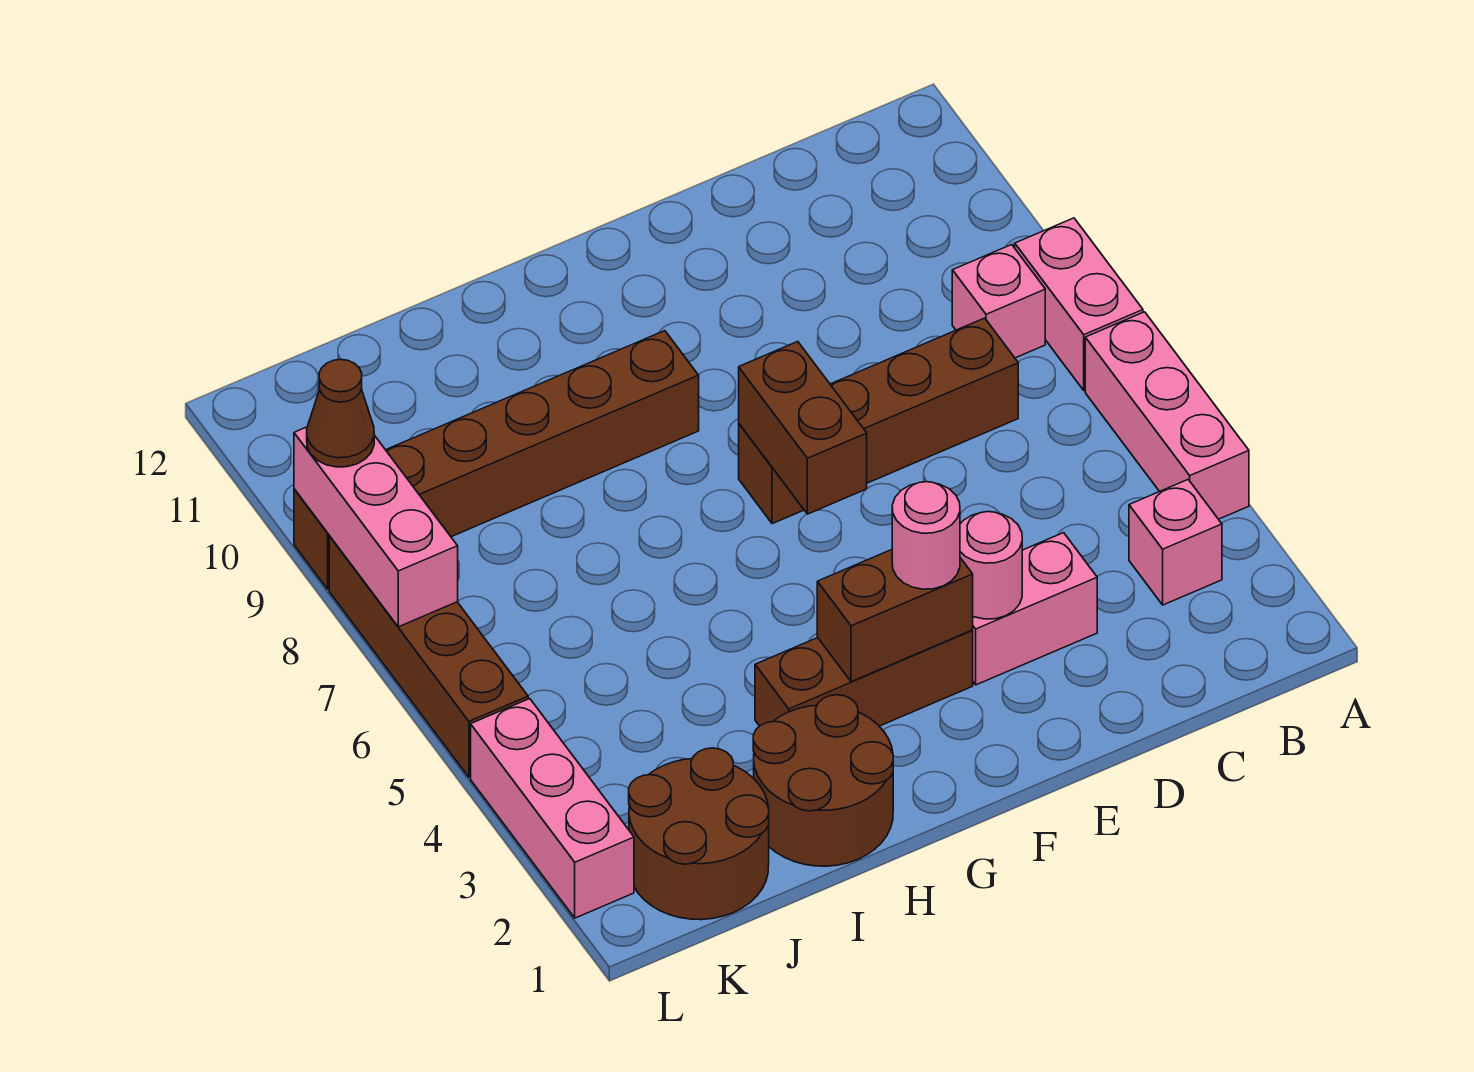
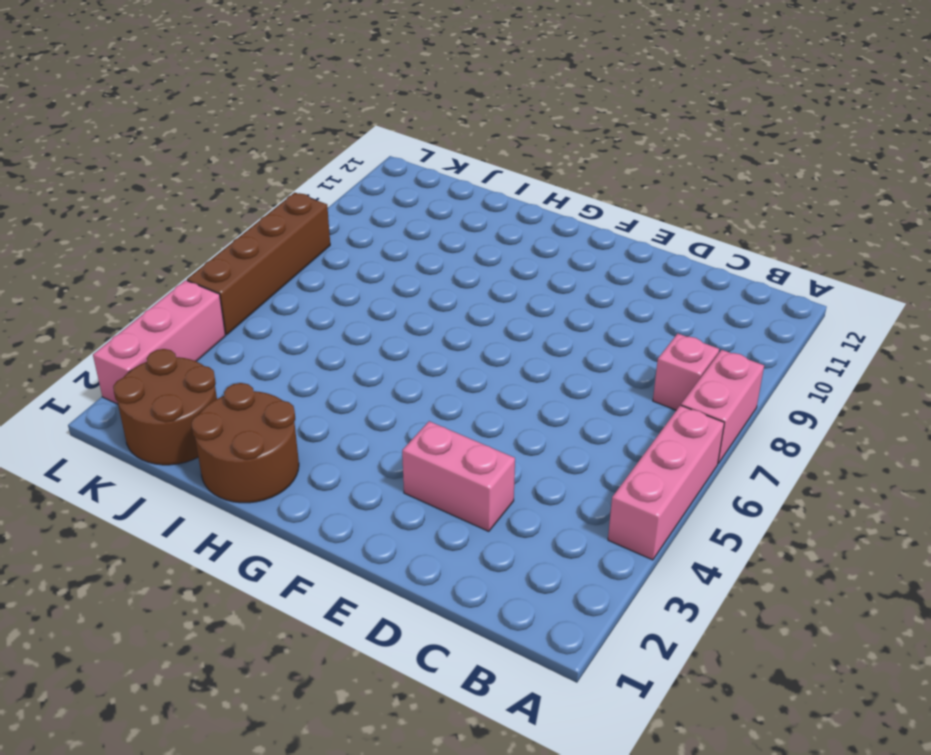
none -> pink 1x1 brick [1129,480,1222,605]
none -> brown 1x4 brick [739,318,1018,524]
none -> brown 1x3 brick [755,630,973,726]

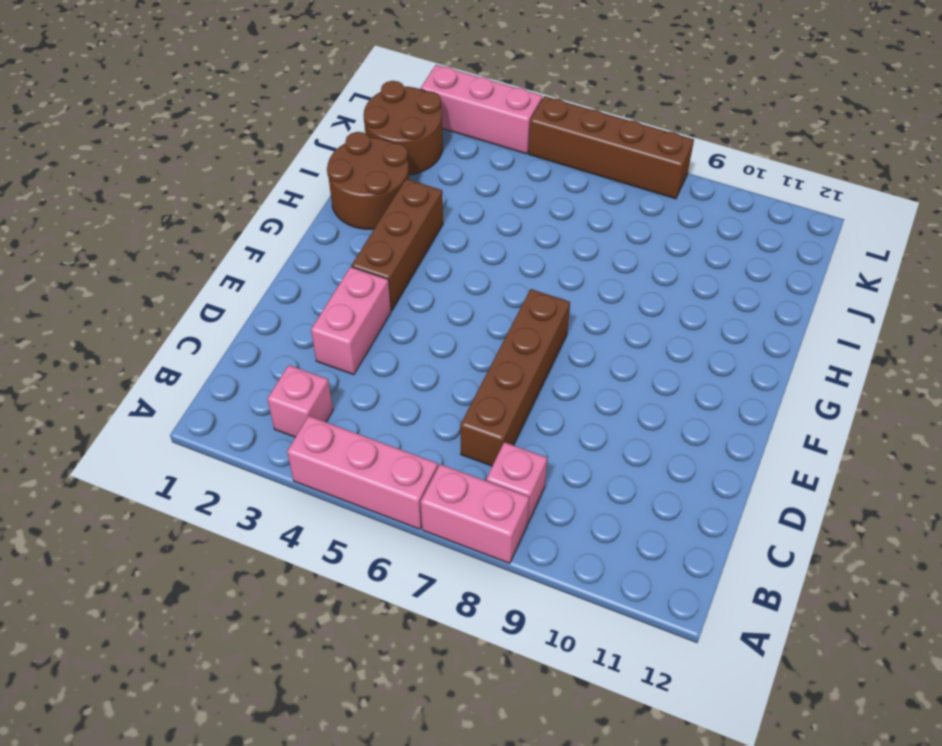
none -> brown 1x6 brick [294,331,699,589]
none -> pink 1x1 round brick [960,512,1022,619]
none -> brown 1x2 brick [817,550,973,682]

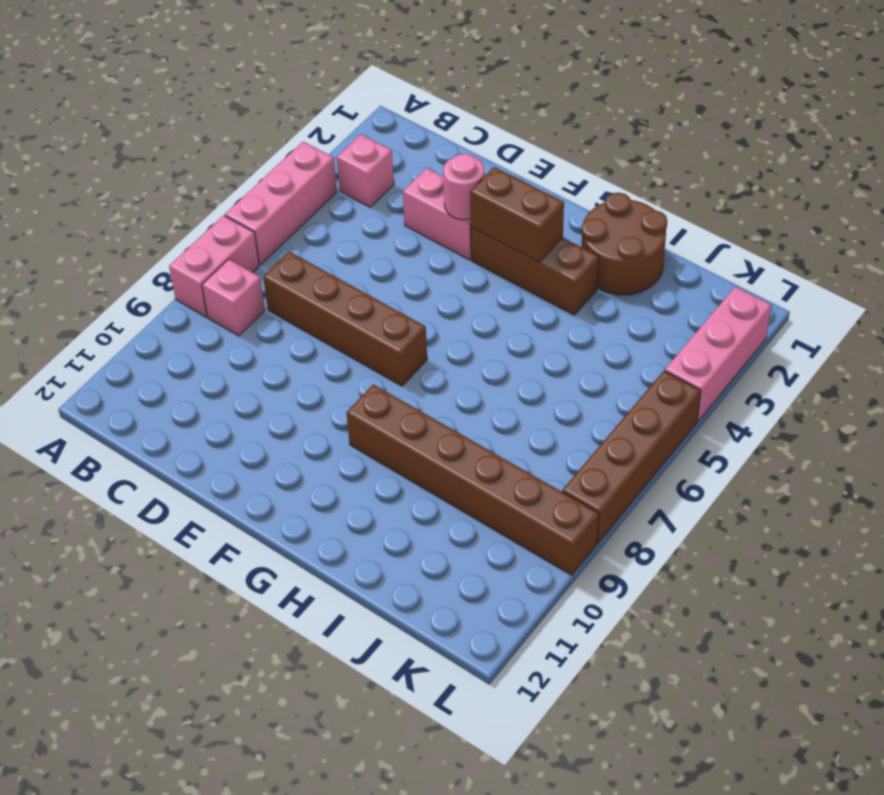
none -> brown 2x2 round brick [629,748,769,920]
none -> brown 1x2 brick [739,342,867,514]
none -> pink 1x3 brick [294,427,458,627]

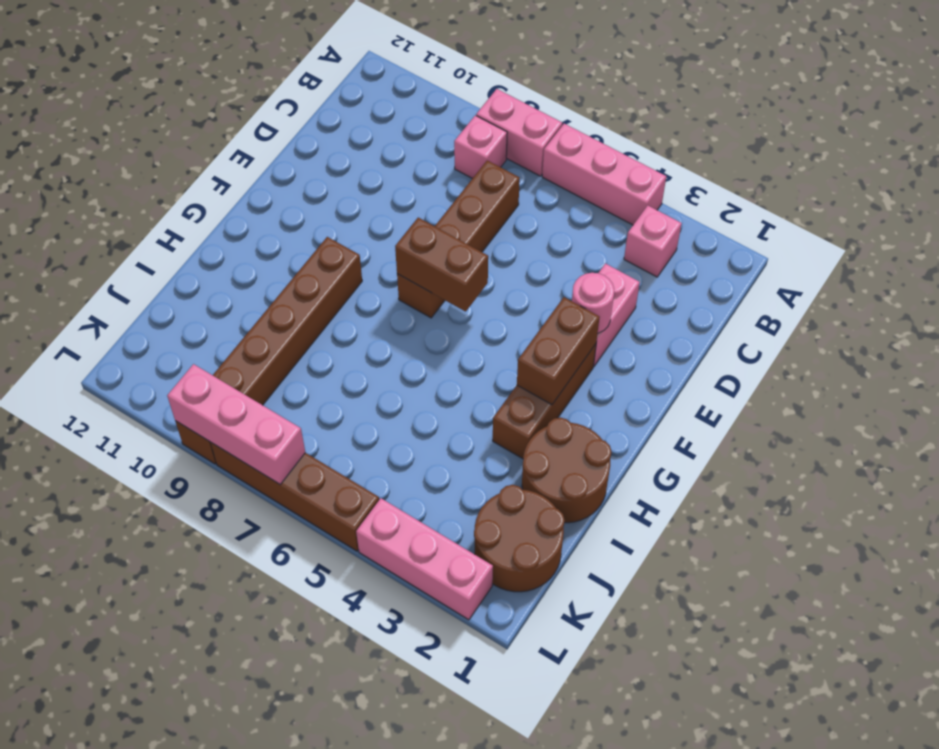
none -> pink 1x1 round brick [892,482,960,589]
none -> brown 1x1 cone [307,359,374,467]

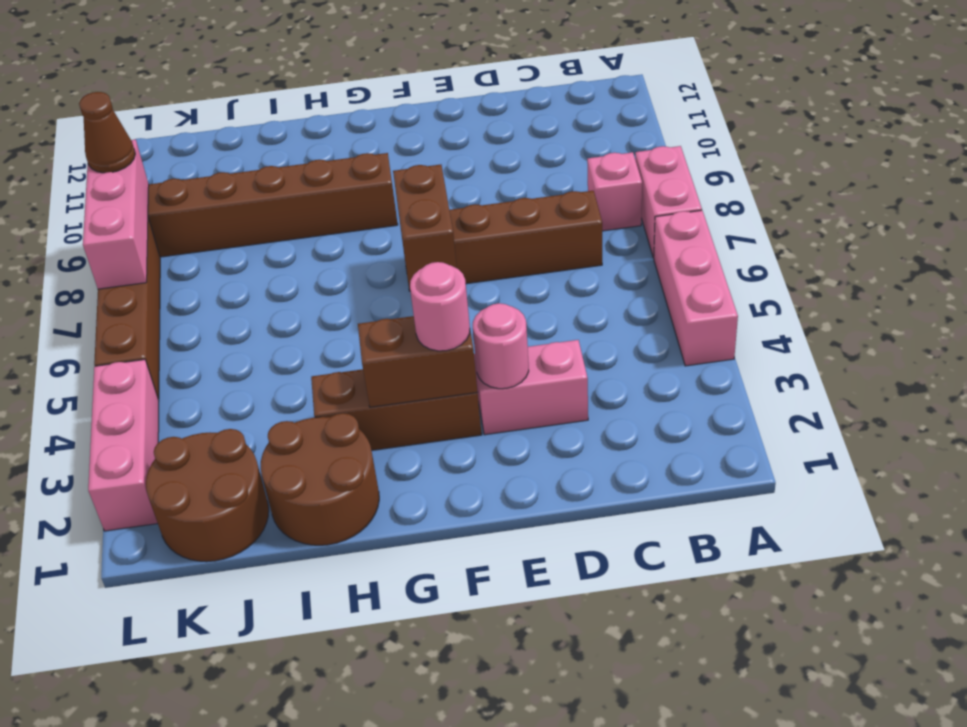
none -> pink 1x1 brick [1129,480,1222,605]

